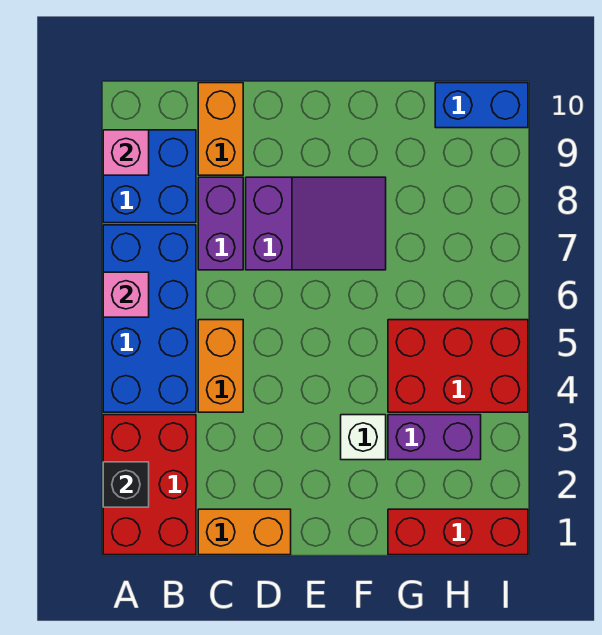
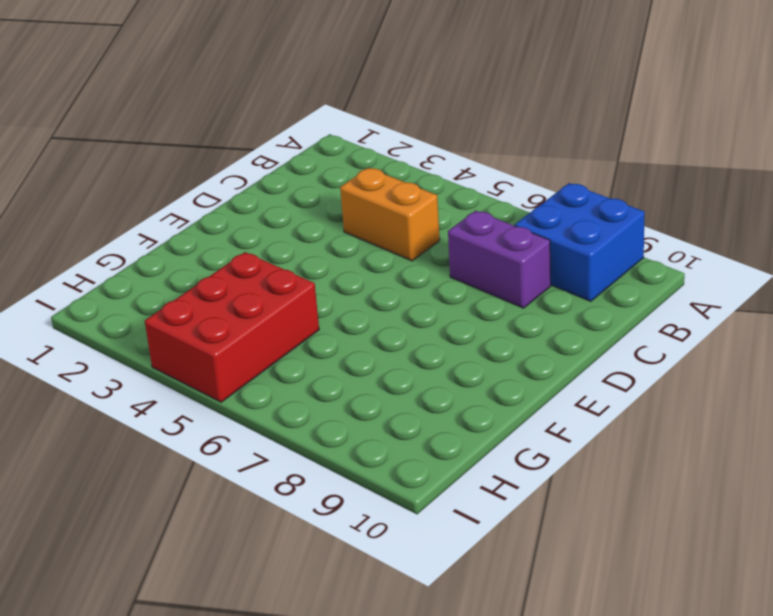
none -> red 2x3 brick [103,415,196,555]
none -> blue 2x4 brick [103,225,196,412]
none -> orange 1x2 brick [198,509,291,555]

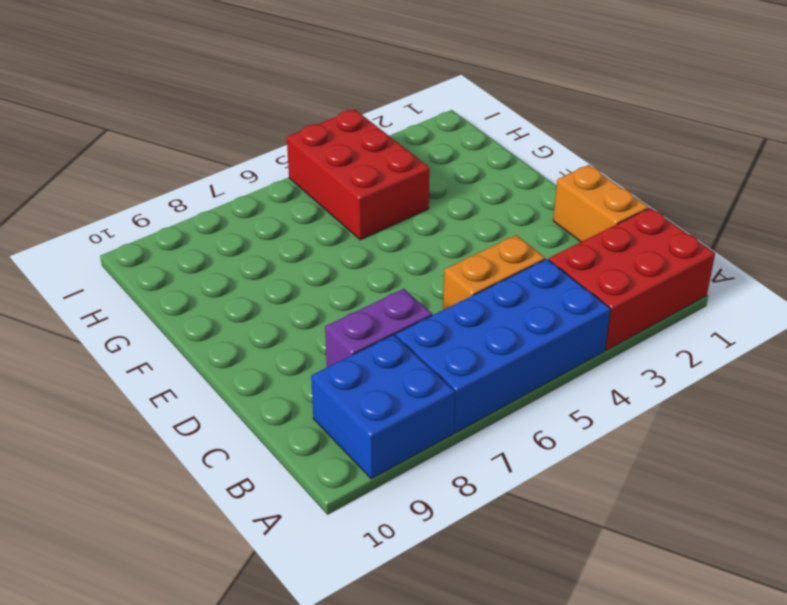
none -> orange 1x2 brick [198,83,243,175]
none -> purple 2x3 slope [246,177,386,270]
none -> white 1x1 brick [341,415,386,460]

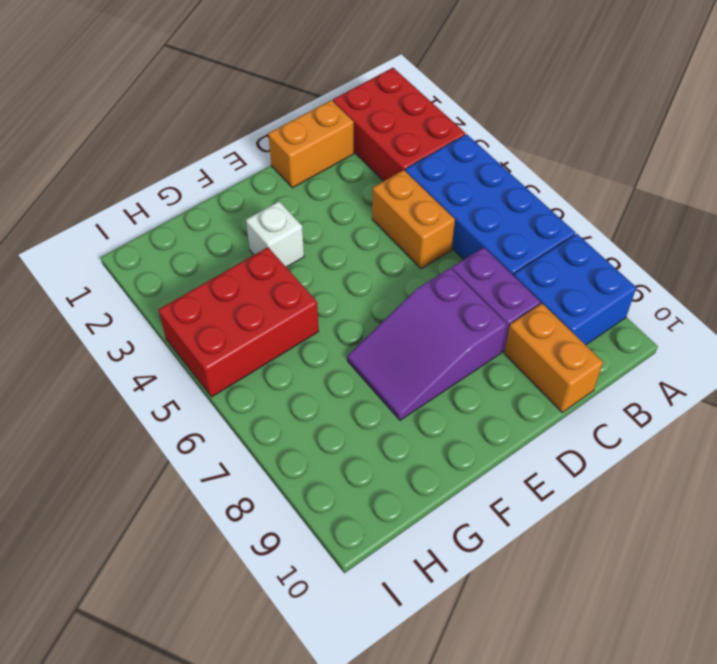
none -> red 1x3 brick [388,509,528,555]
none -> purple 1x2 brick [388,415,481,460]
none -> blue 1x2 brick [435,83,528,128]

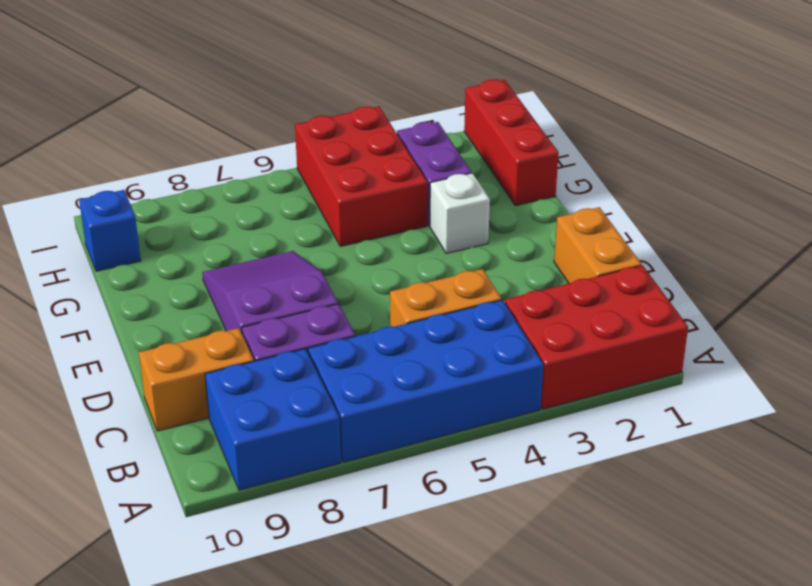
blue 1x1 brick [79,190,141,271] -> blue 1x2 brick [435,83,528,128]
none -> black 1x1 brick [103,462,149,507]
none -> pink 1x1 brick [103,272,149,317]
none -> pink 1x1 brick [103,130,149,175]

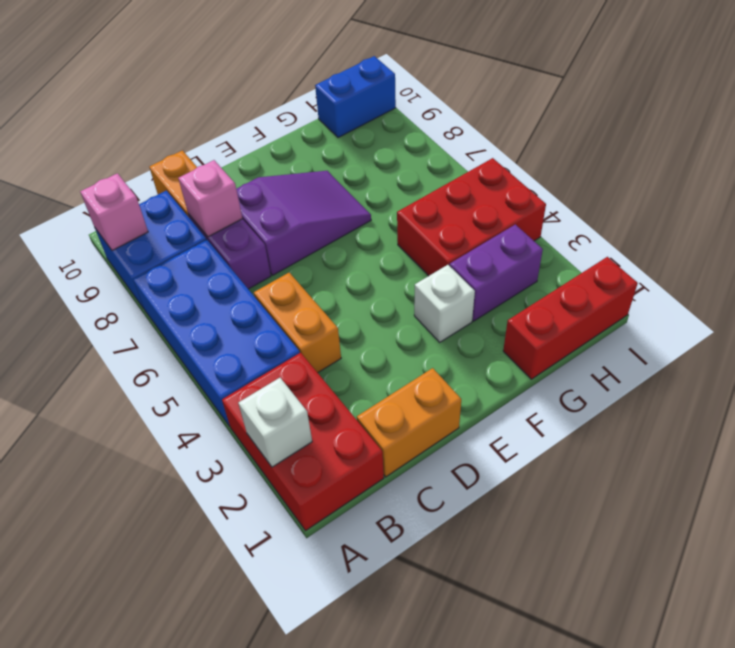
white 1x1 brick [238,378,312,467] -> black 1x1 brick [103,462,149,507]
pink 1x1 brick [178,160,242,237] -> pink 1x1 brick moved to [103,272,149,317]

